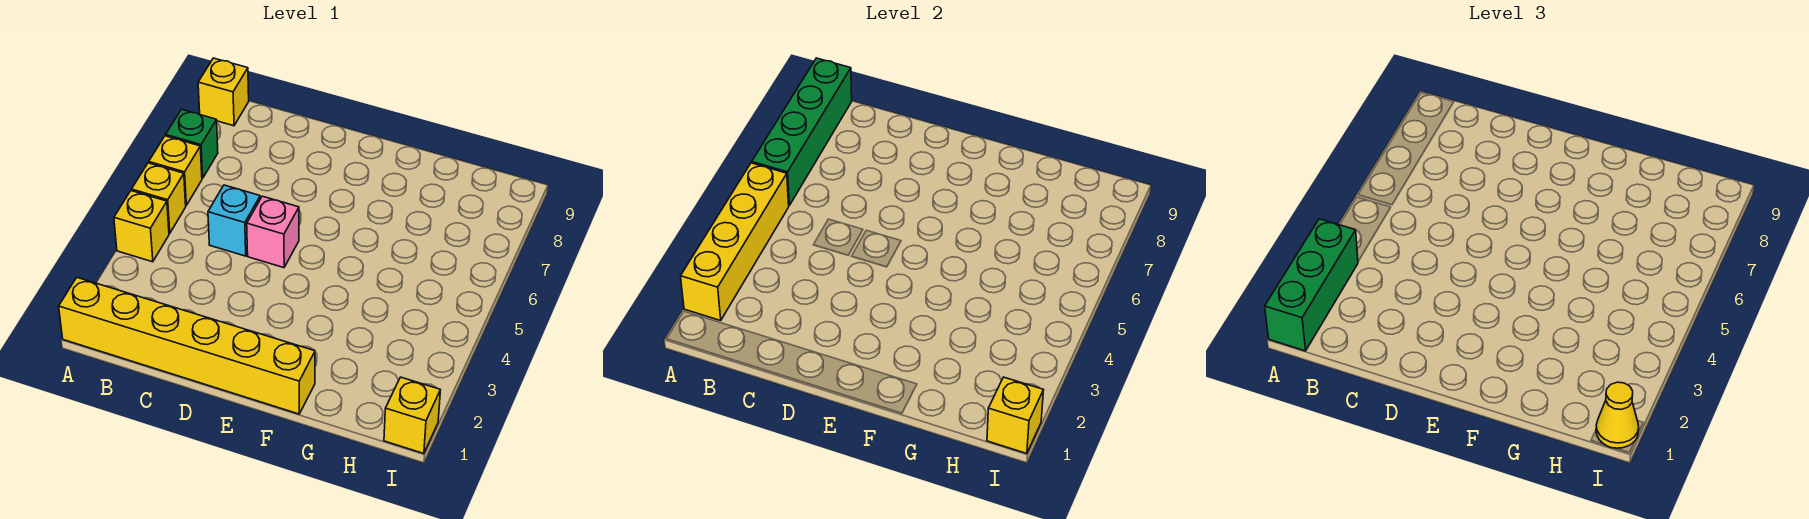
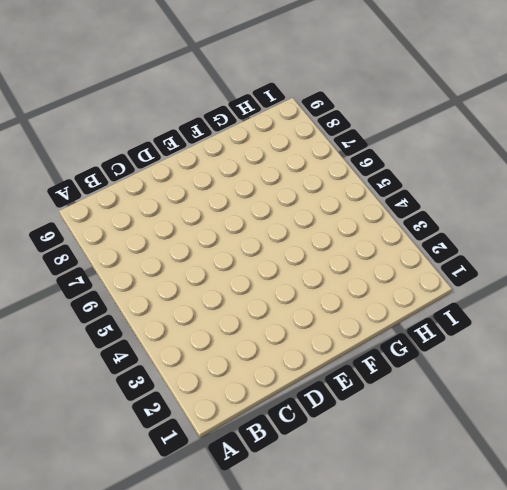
none -> yellow 1x6 brick [59,278,315,414]
none -> yellow 1x1 brick [114,191,169,262]
none -> yellow 1x1 brick [132,163,186,233]

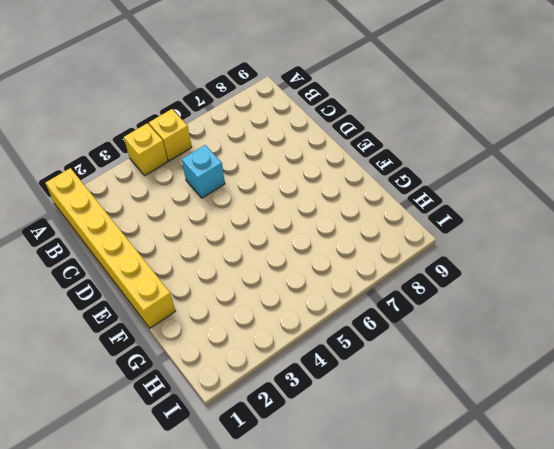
none -> yellow 1x1 brick [149,136,202,205]
none -> green 1x1 brick [166,109,218,178]
none -> yellow 1x1 brick [198,58,249,126]

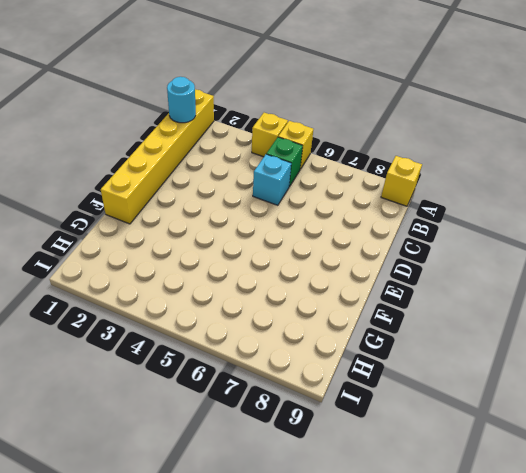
cyan 1x1 round brick [167,77,196,123] -> none
green 1x1 brick [266,137,303,187] -> green 1x1 brick moved to [166,109,218,178]
none -> yellow 1x1 brick [149,136,202,205]
none -> pink 1x1 brick [247,196,299,268]
none -> yellow 1x1 brick [384,377,440,454]

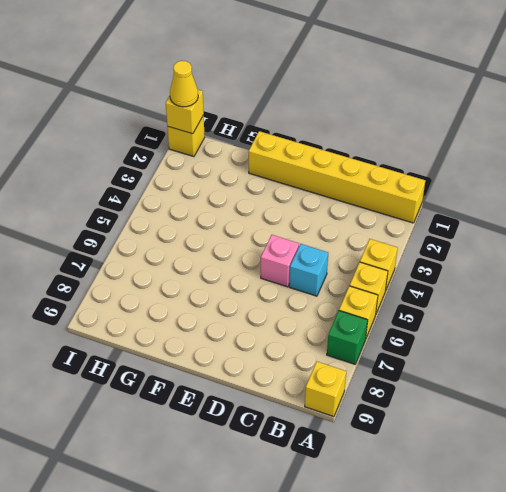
none -> yellow 1x4 brick [681,163,789,320]
none -> green 1x4 brick [752,58,852,205]
none -> green 1x3 brick [1265,219,1358,351]

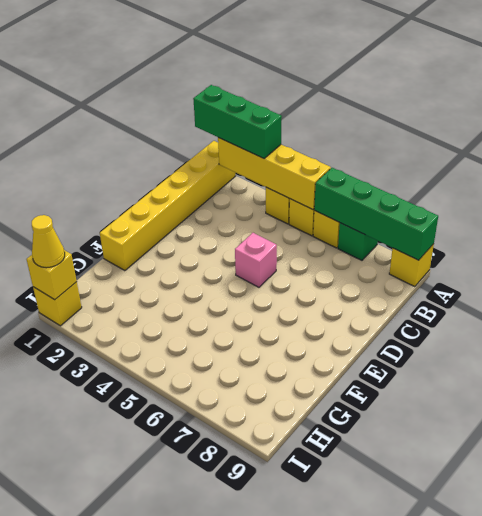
none -> cyan 1x1 brick [208,185,261,256]

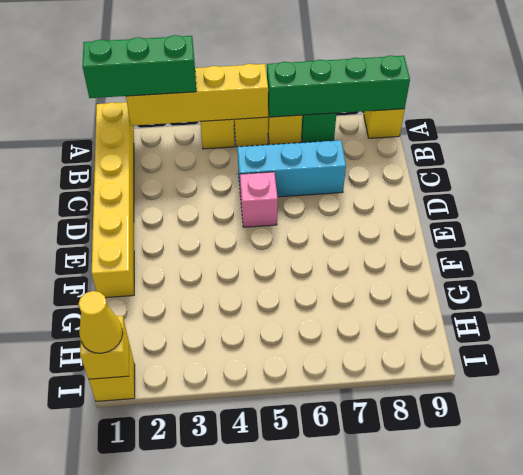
cyan 1x3 brick [238,140,346,197] -> cyan 1x1 brick [208,185,261,256]

